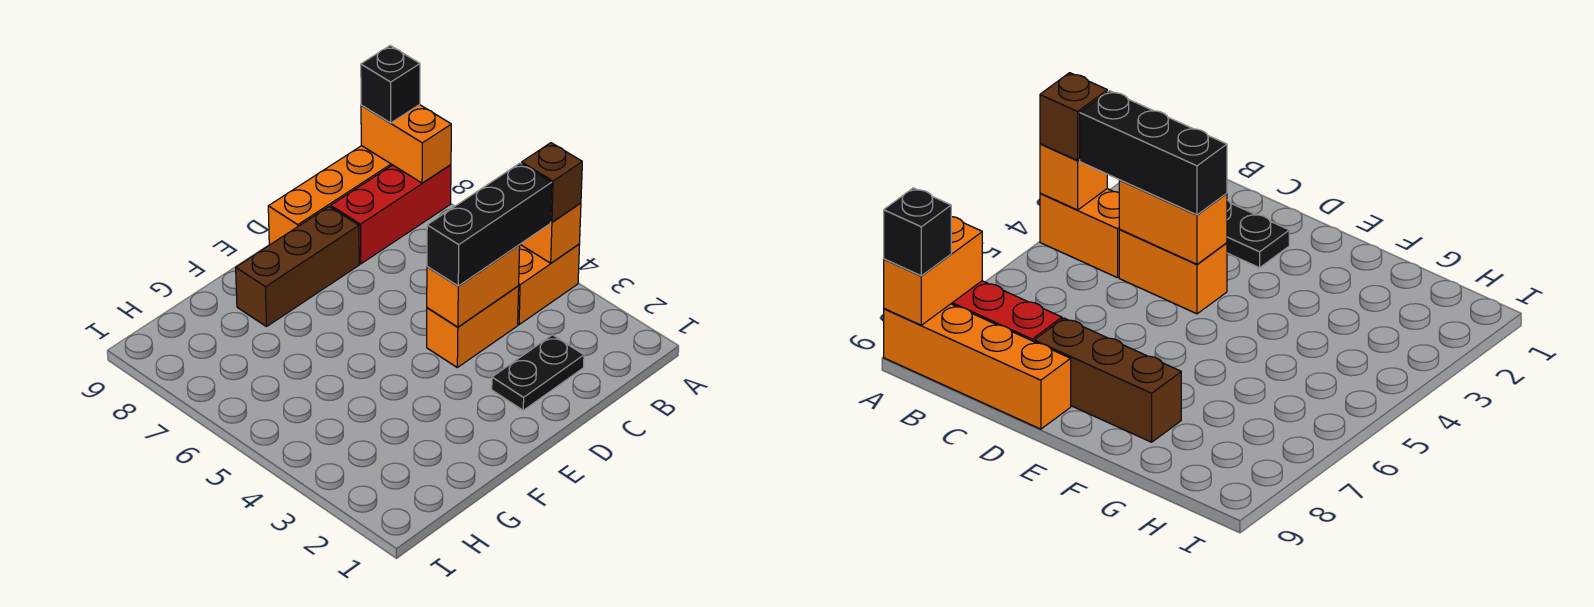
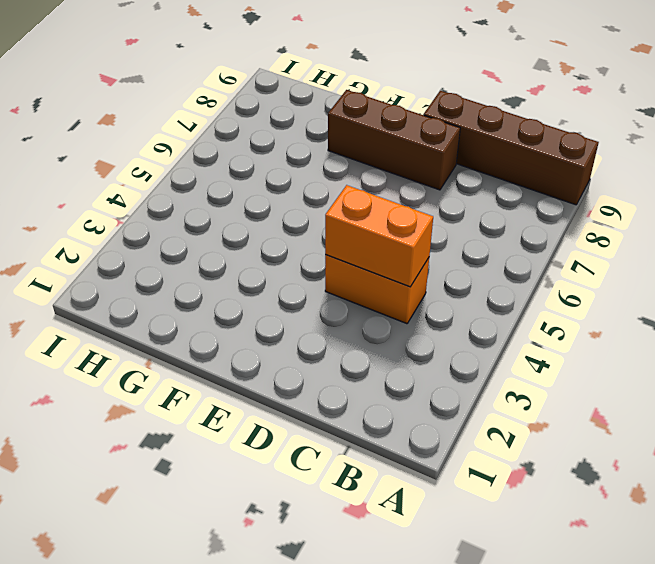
brown 1x4 brick [424,91,599,205] -> orange 1x4 brick [268,146,392,245]
none -> orange 1x2 brick [518,244,580,325]
none -> red 1x3 brick [331,165,451,264]
none -> black 1x2 plate [492,335,584,410]

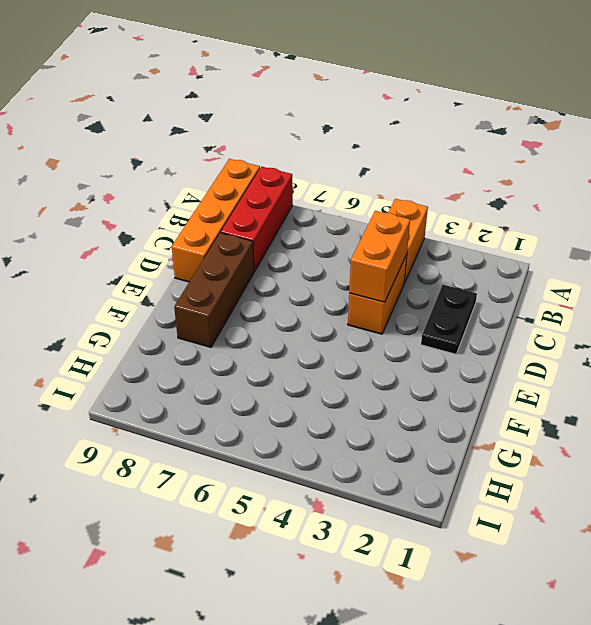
none -> orange 1x1 brick [520,203,581,263]
none -> orange 1x2 brick [361,105,451,183]
none -> brown 1x1 brick [522,143,582,222]

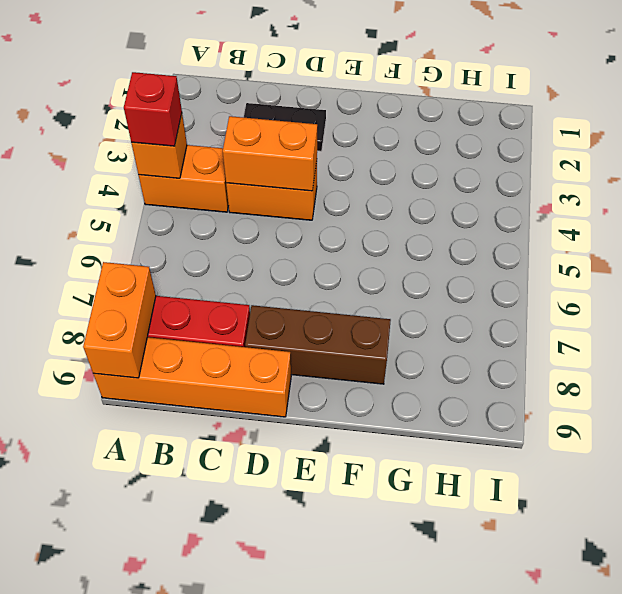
red 1x1 brick [124,72,182,146] -> brown 1x1 brick [522,143,582,222]
none -> black 1x1 brick [361,46,420,123]
none -> black 1x3 brick [427,163,552,286]

